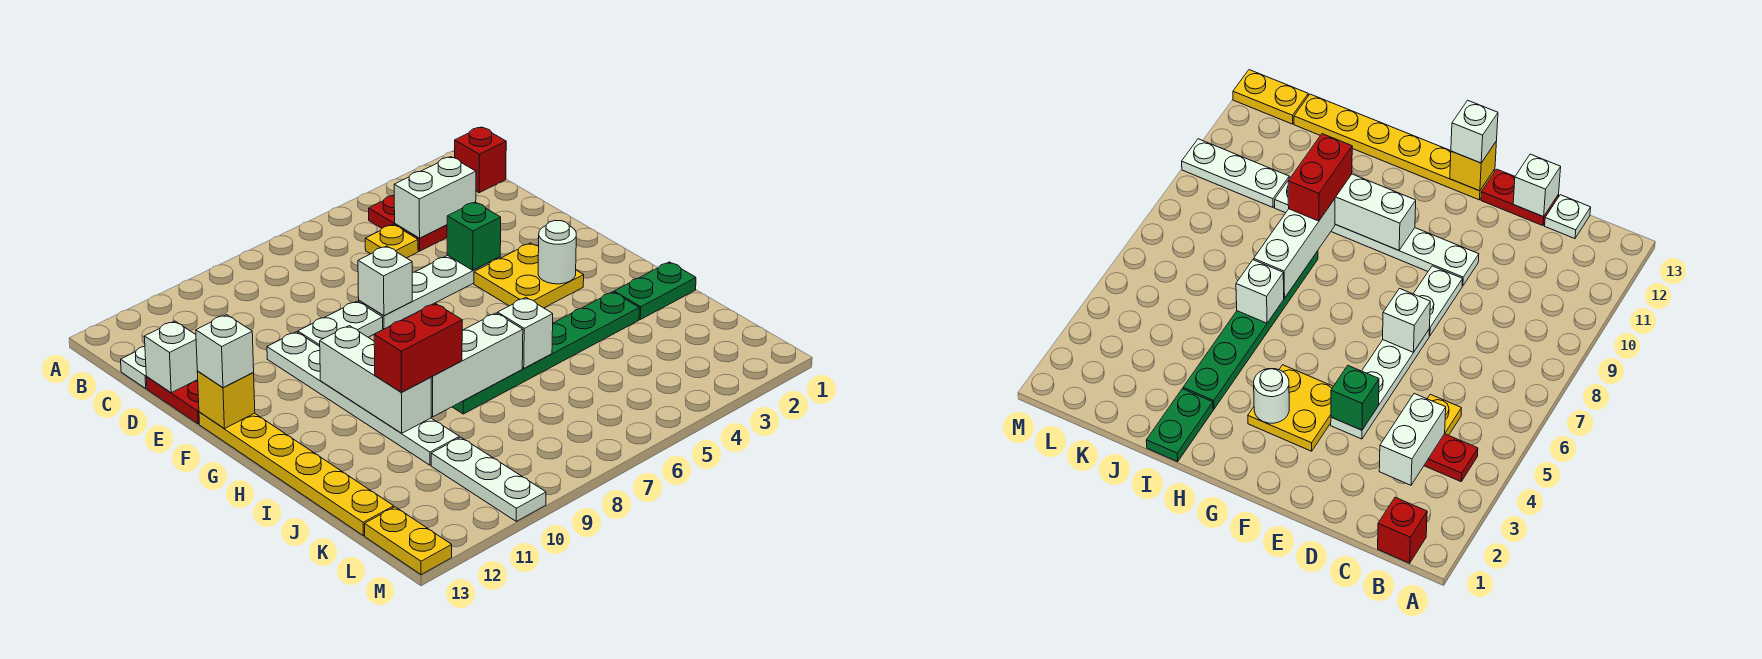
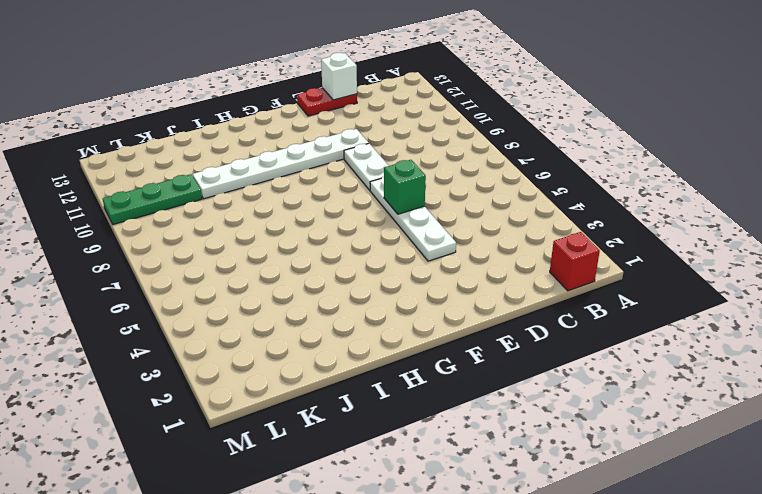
green 1x1 brick [384,160,426,214] -> green 1x1 brick moved to [447,202,501,270]
green 1x3 plate [103,174,202,224] -> white 1x3 plate [431,437,546,521]
none -> red 1x2 plate [369,196,447,251]
none -> yellow 1x1 plate [365,224,418,258]
none -> white 1x1 plate [121,346,147,388]

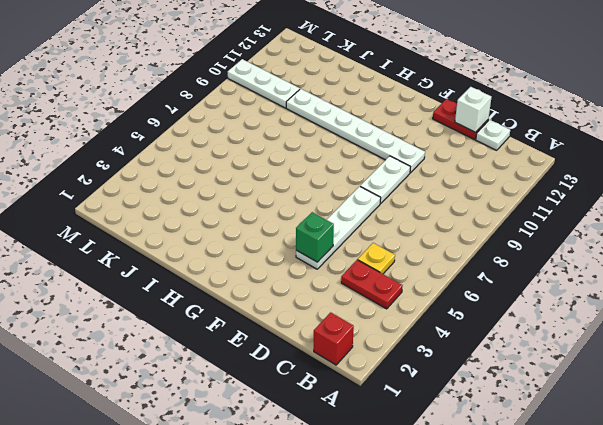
none -> yellow 2x2 plate [474,243,584,308]
none -> yellow 1x6 plate [199,412,394,536]
none -> green 1x2 plate [614,262,696,319]

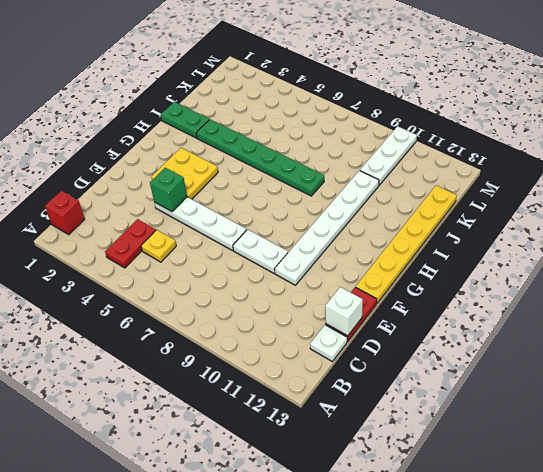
none -> yellow 1x2 plate [365,507,452,575]
none -> white 1x2 brick [394,157,476,238]
none -> white 1x1 brick [358,246,412,316]

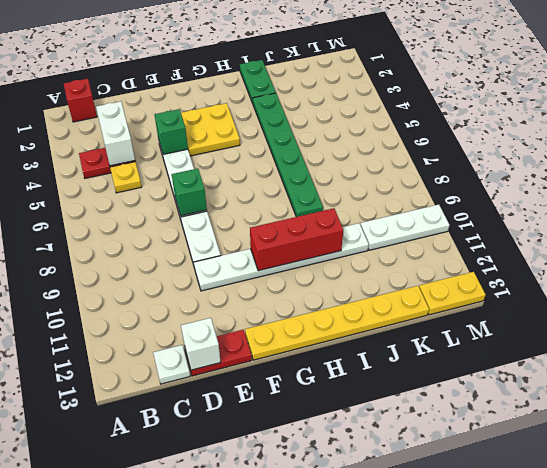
green 1x1 brick [172,168,207,216] -> white 1x1 brick [358,246,412,316]
red 1x3 brick [250,208,344,271] -> white 1x3 brick [320,326,431,433]
none -> yellow 1x1 brick [197,371,255,429]
none -> white 1x1 round brick [538,221,576,284]
none -> white 1x1 brick [498,298,553,368]

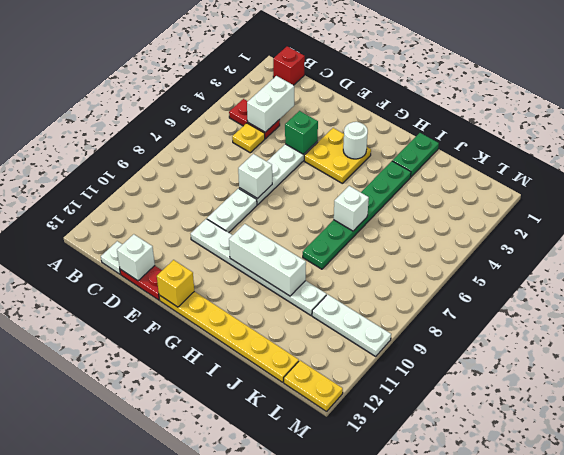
none -> white 1x3 brick [431,313,523,417]
none -> white 1x1 brick [196,315,254,388]
none -> red 1x2 brick [374,303,462,393]

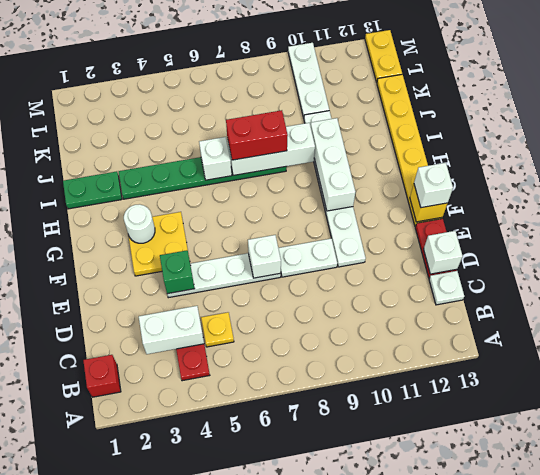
red 1x2 brick [226,110,288,160] -> red 1x2 brick moved to [374,303,462,393]

